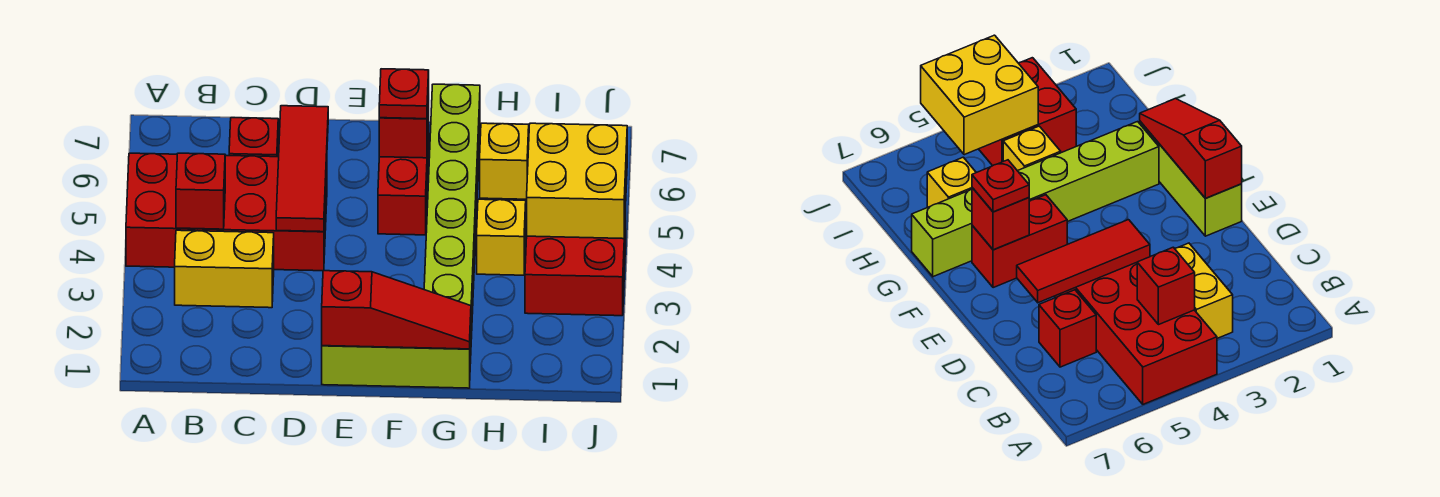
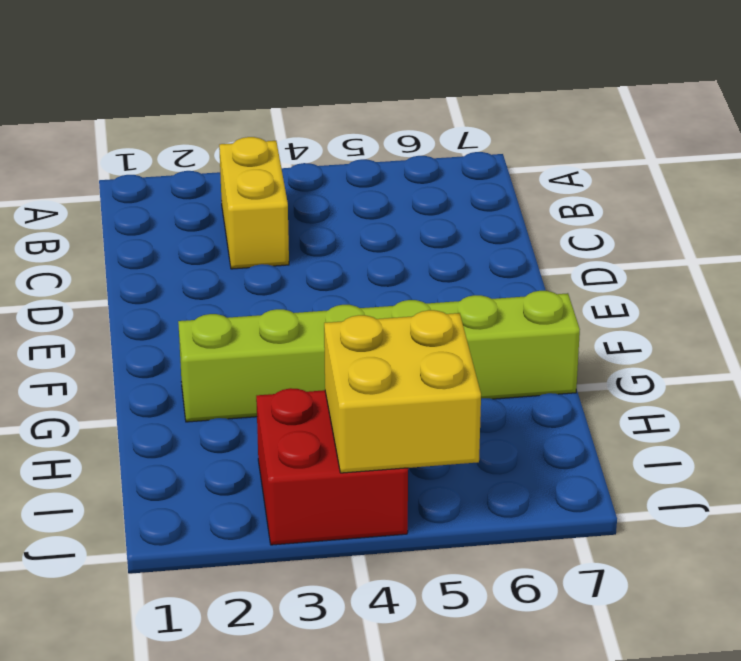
none -> red 2x4 brick [126,153,327,271]
none -> red 1x1 brick [229,118,278,157]
none -> lime 1x3 brick [322,324,471,388]

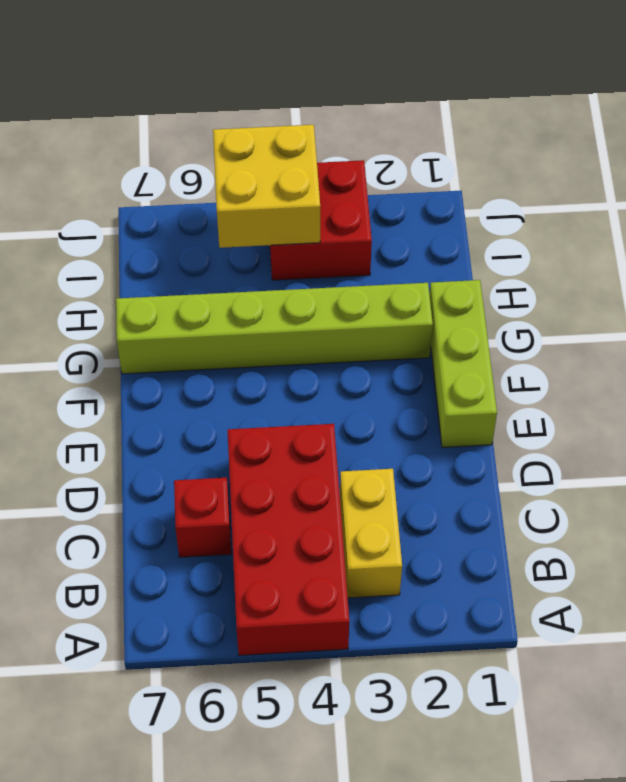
none -> red 1x2 brick [378,123,429,235]
none -> yellow 1x1 brick [477,199,526,275]
none -> yellow 1x1 brick [480,123,529,199]

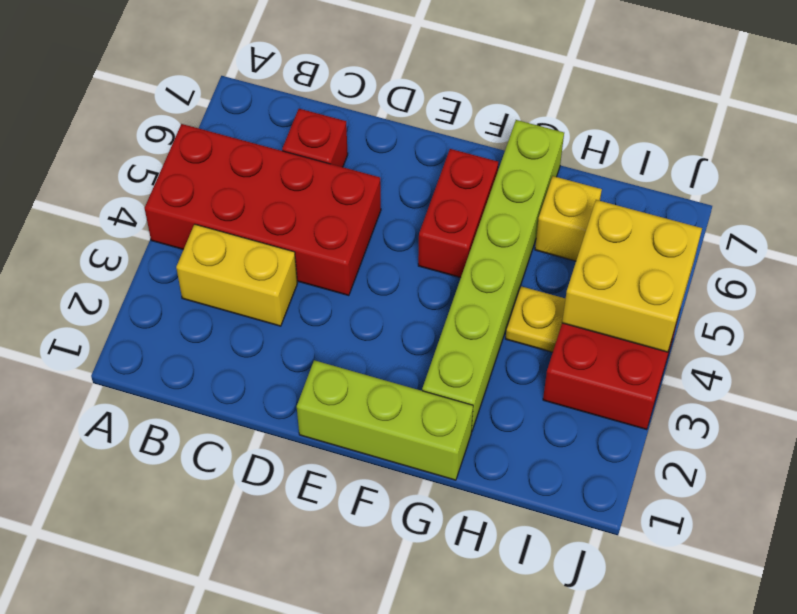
yellow 1x1 plate [506,286,565,352] -> yellow 1x1 brick [477,199,526,275]
none -> red 1x1 brick [176,153,225,229]
none -> red 1x3 tile [276,106,328,232]
none -> red 1x3 slope [322,271,471,349]

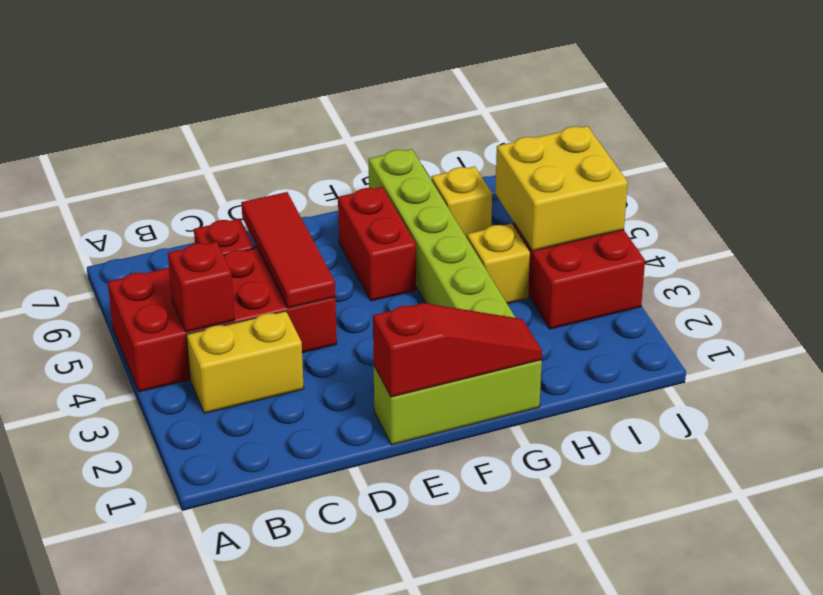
none -> red 1x1 brick [379,84,429,158]
none -> red 1x1 plate [379,69,429,119]

